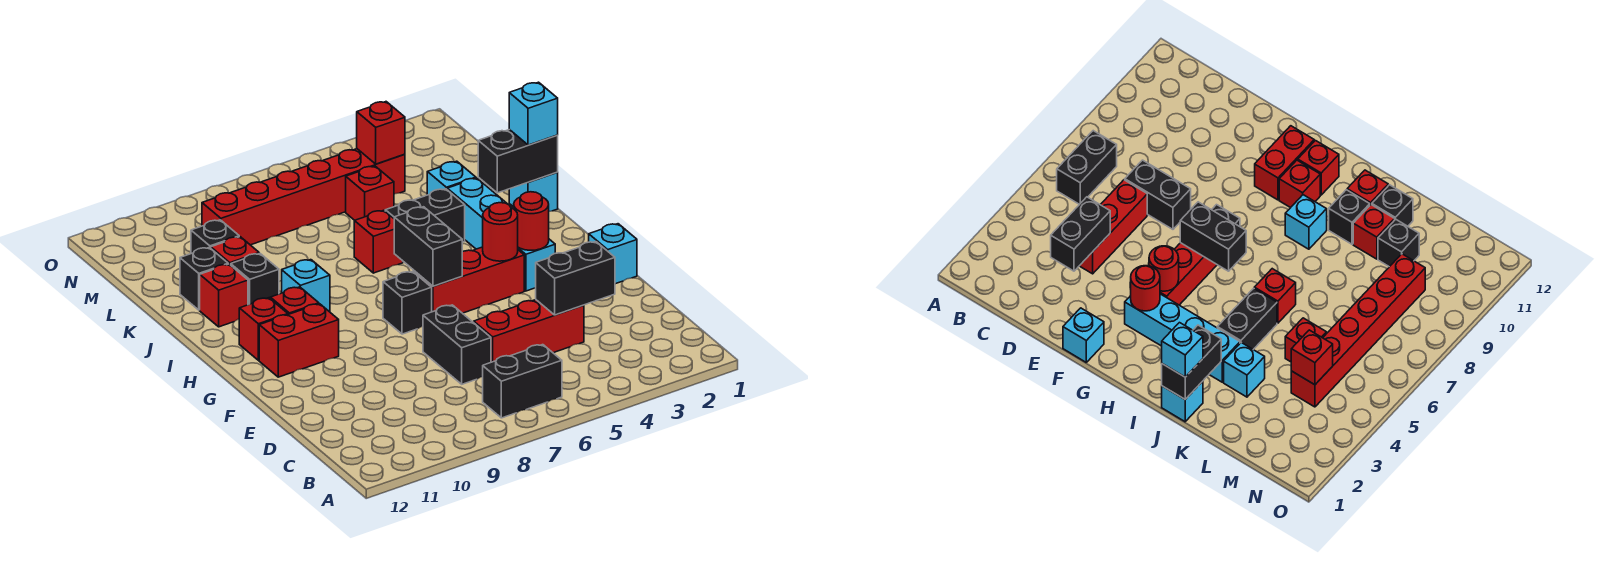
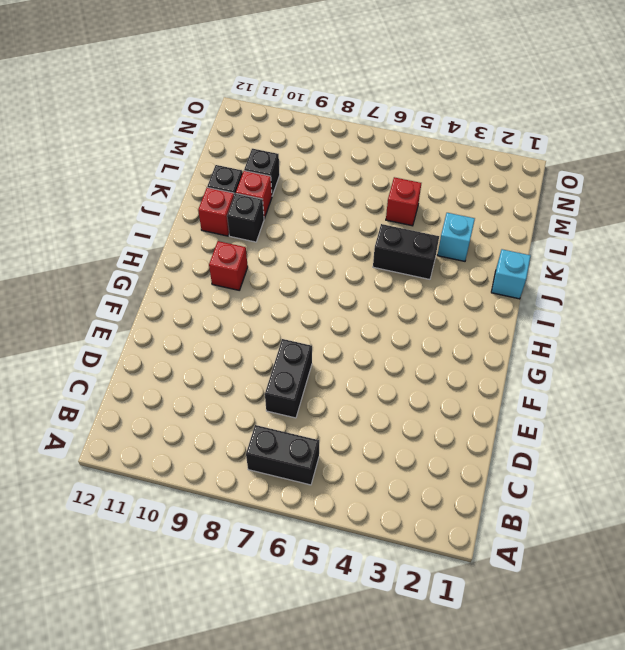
none -> red 1x3 brick [474,300,584,362]
none -> cyan 1x1 brick [589,224,637,284]
none -> cyan 1x4 brick [447,178,555,291]

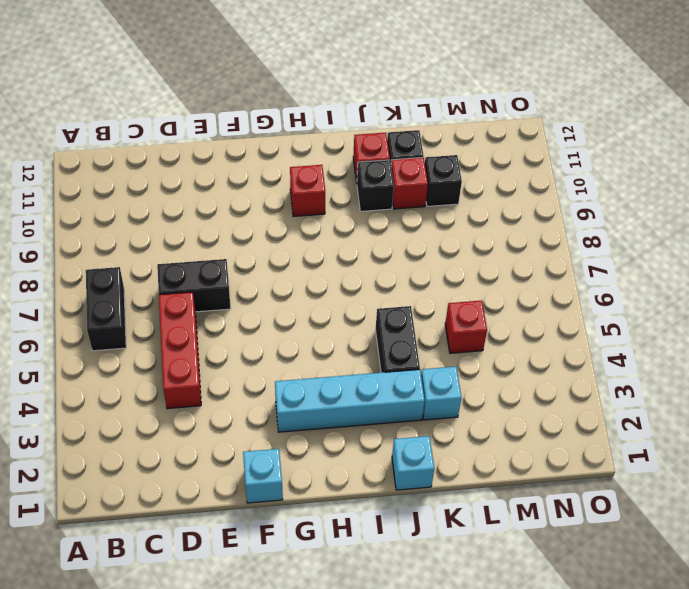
none -> red 1x3 brick [414,247,524,313]
none -> black 1x1 brick [383,272,432,334]
none -> red 1x2 brick [259,304,339,377]

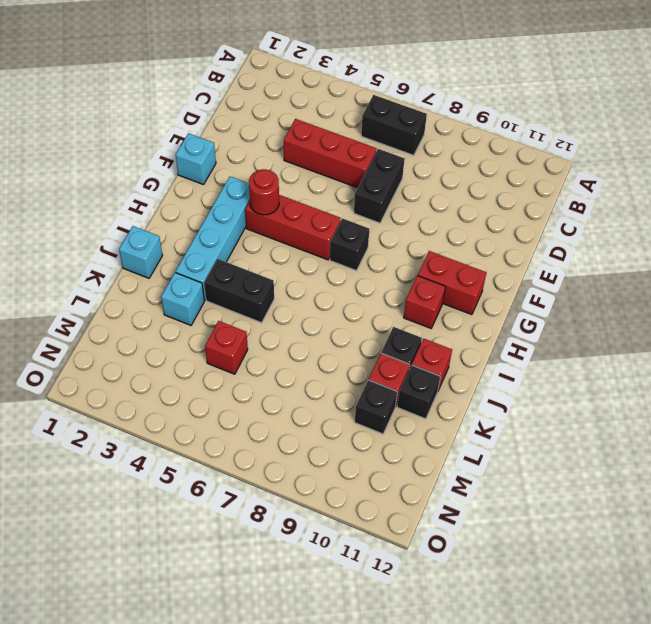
none -> red 1x1 brick [239,298,288,360]
none -> cyan 1x1 brick [282,260,330,312]
none -> red 1x1 brick [354,210,403,273]

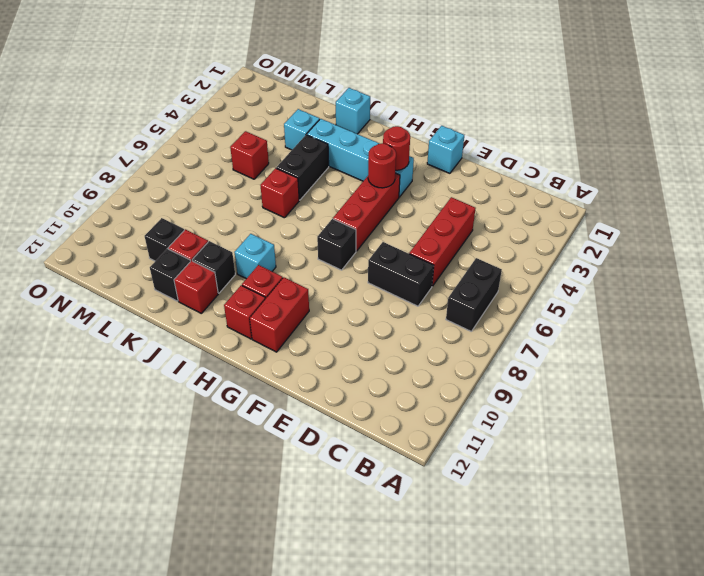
none -> red 1x6 brick [202,149,405,245]
none -> black 1x2 brick [536,242,615,315]
none -> black 1x2 brick [394,207,462,286]

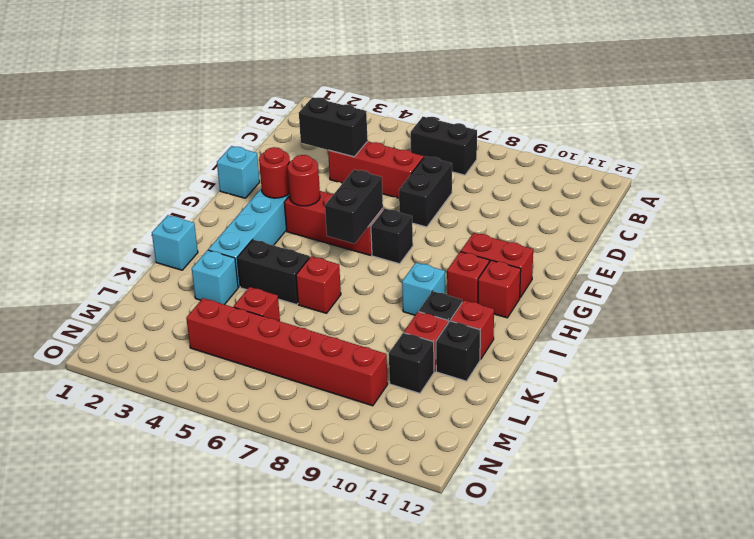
none -> black 1x2 brick [478,130,558,193]
none -> red 1x1 brick [357,102,405,164]
none -> cyan 1x1 brick [509,82,558,145]

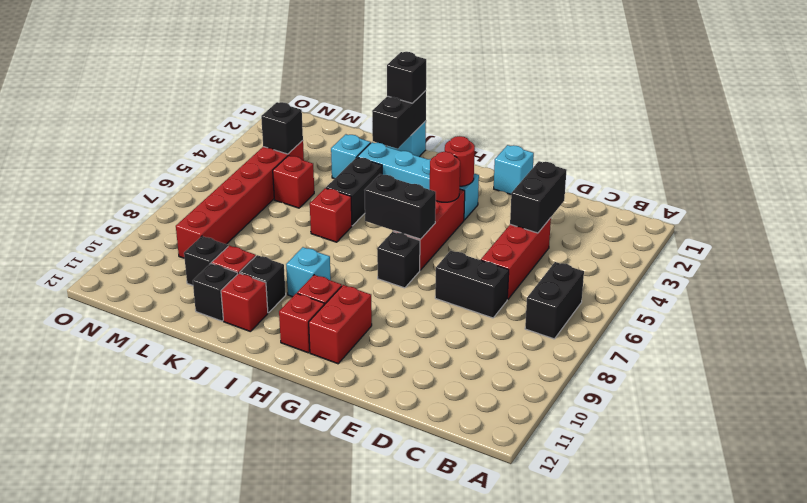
black 1x1 brick [387,52,426,103] -> cyan 1x1 brick [509,82,558,145]
black 1x1 brick [261,102,303,154] -> red 1x1 brick [357,102,405,164]

